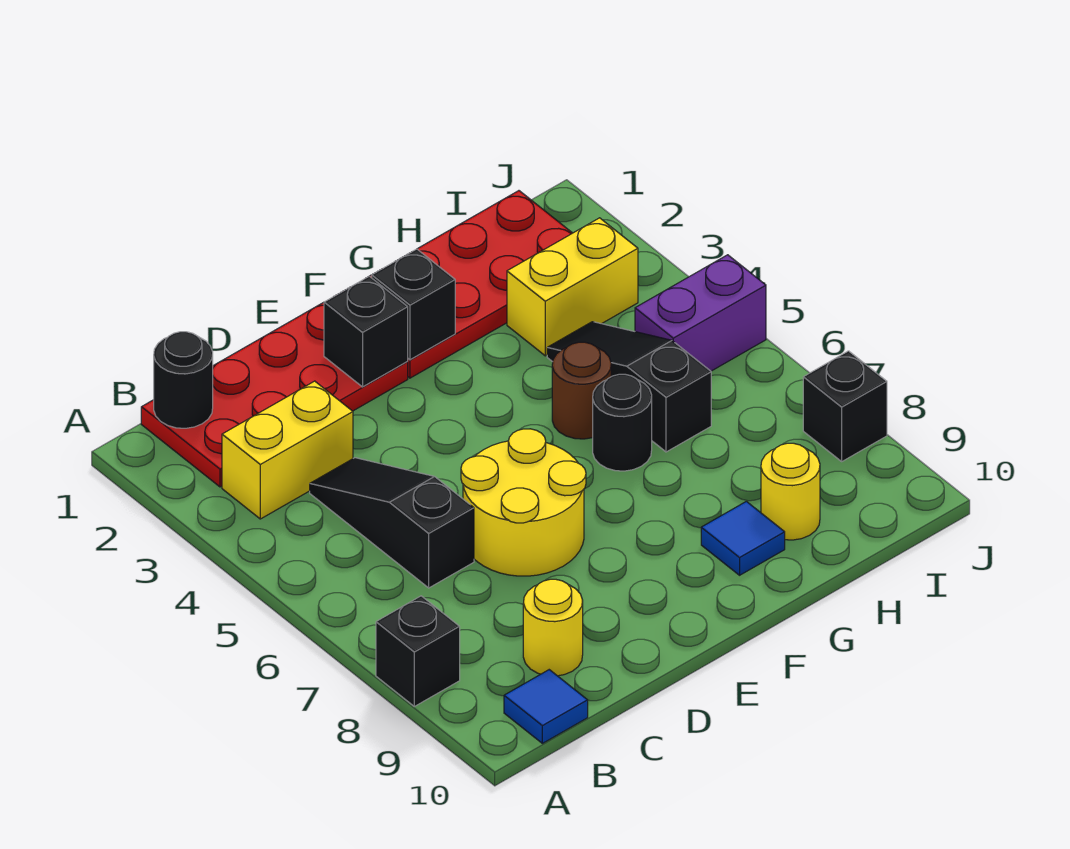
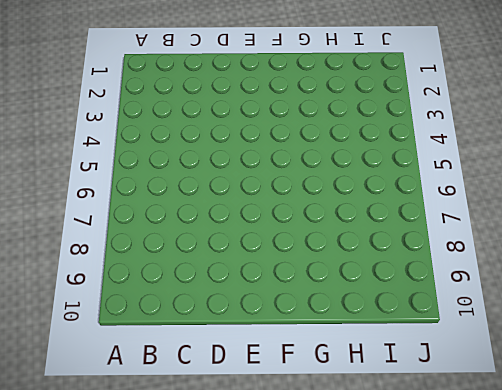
none -> black 1x1 brick [376,596,460,706]
none -> red 2x4 plate [141,302,408,487]
none -> yellow 1x2 brick [222,381,353,519]

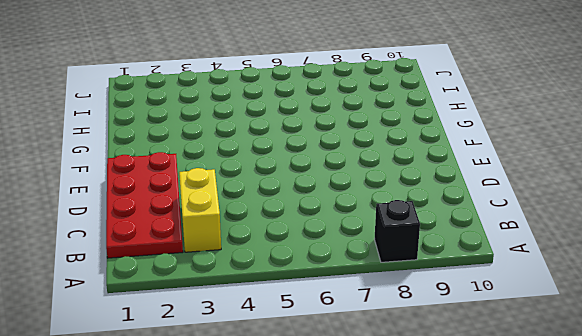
none -> blue 1x1 tile [504,670,588,743]
none -> black 1x3 slope [310,458,474,588]
none -> yellow 1x1 round brick [523,579,583,676]

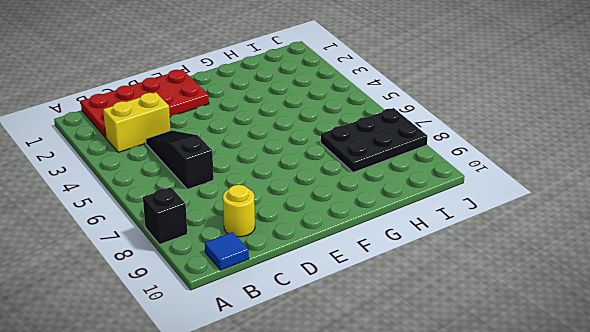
black 2x3 plate [321,108,428,173] -> black 1x1 brick [803,351,887,461]
none -> yellow 2x2 round brick [461,429,586,576]
none -> red 2x4 plate [370,191,572,378]
none -> brown 1x1 round brick [552,342,611,439]

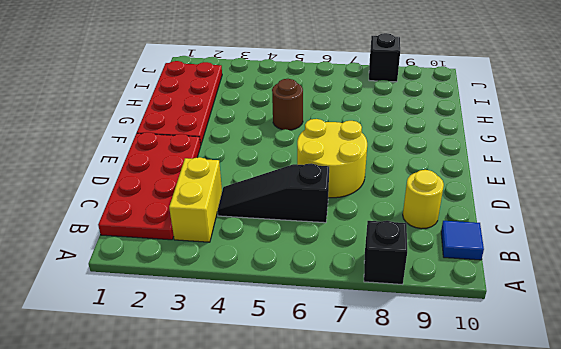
none -> black 1x1 round brick [593,374,652,471]
none -> blue 1x1 tile [701,501,785,575]
none -> yellow 1x2 brick [507,218,638,356]

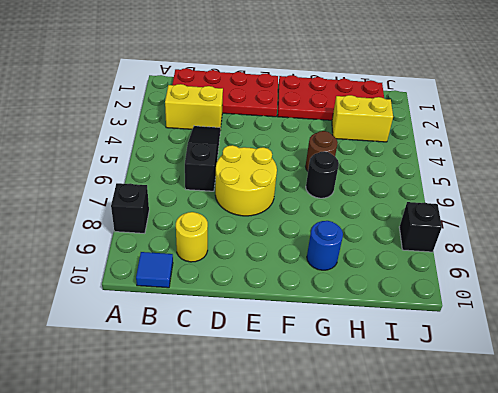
blue 1x1 round brick [307,221,343,270] -> blue 1x1 tile [701,501,785,575]
none -> black 1x3 slope [547,322,711,452]
none -> yellow 1x1 round brick [761,443,820,540]
none -> purple 1x2 brick [635,255,766,371]

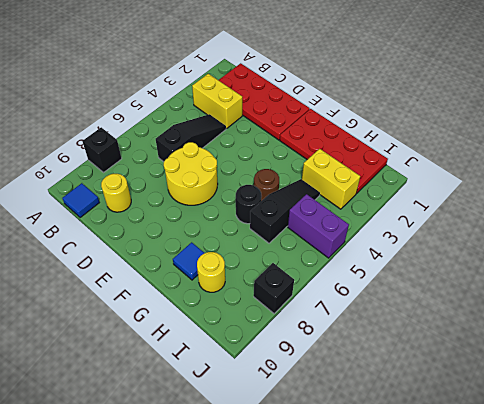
none -> black 1x1 round brick [154,332,213,428]
none -> black 1x1 brick [324,276,408,387]
none -> black 1x1 brick [372,249,455,360]

